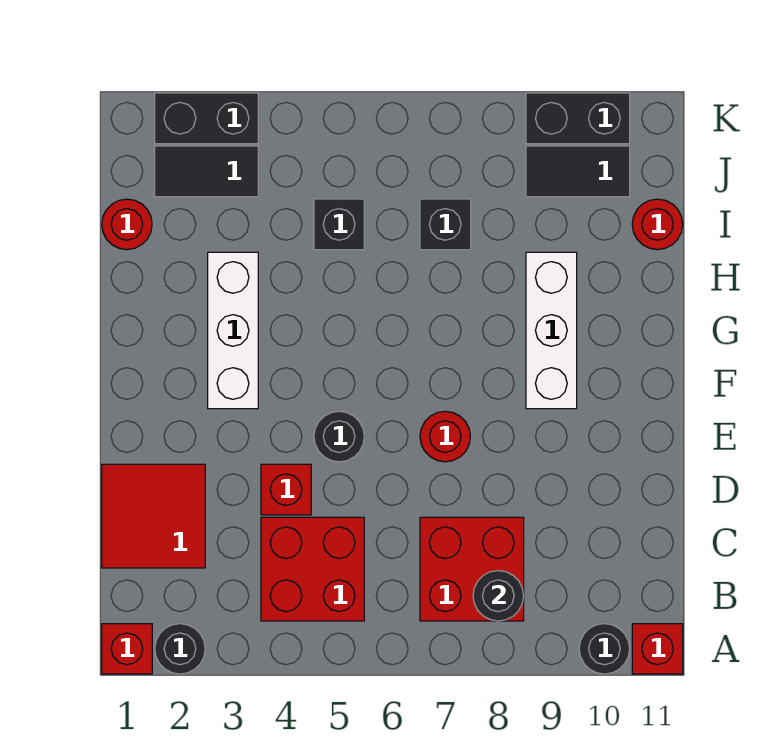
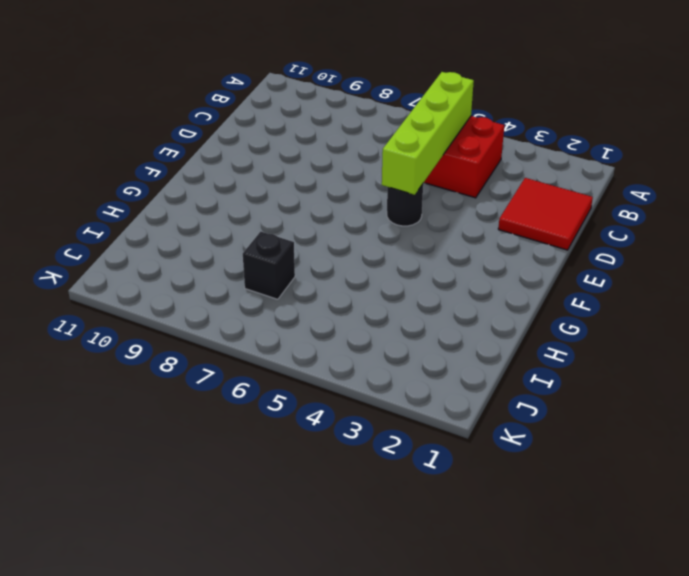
lime 1x4 brick [382,72,474,195] -> none
none -> red 1x1 brick [102,624,152,674]
none -> black 1x1 round brick [155,624,205,674]
none -> black 1x1 round brick [579,624,630,674]

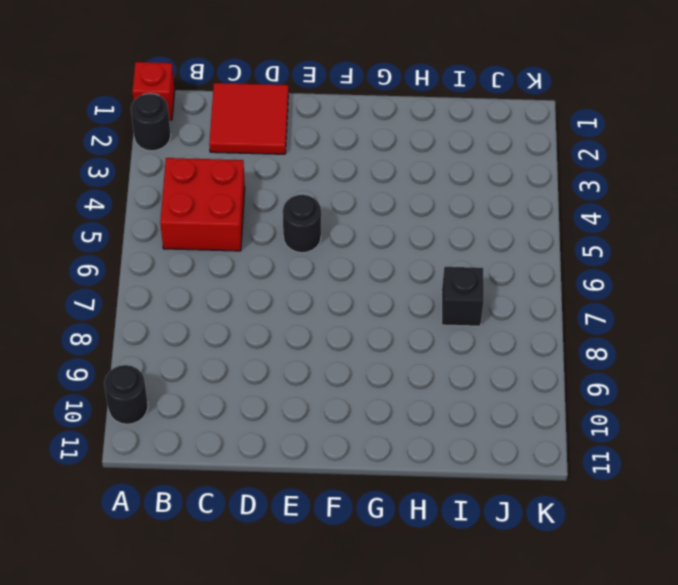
none -> red 1x1 brick [632,624,683,674]
none -> red 2x2 brick [420,517,524,621]
none -> red 1x1 brick [261,464,311,515]

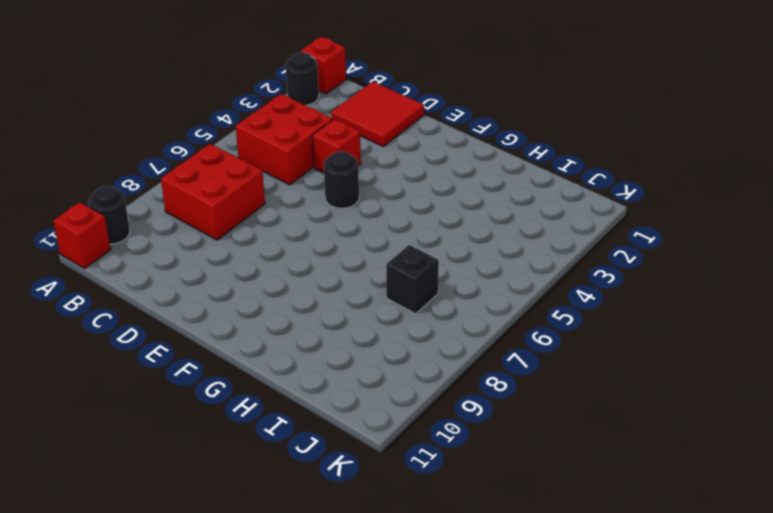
none -> red 1x1 round brick [420,411,470,462]
none -> white 1x3 brick [208,252,258,409]
none -> white 1x3 brick [526,252,577,409]

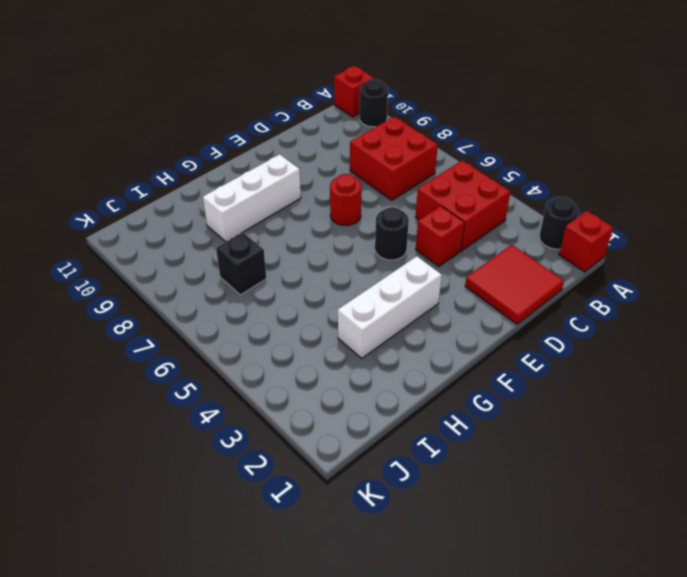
none -> red 1x1 round brick [102,199,152,250]
none -> black 1x1 brick [314,199,364,250]
none -> red 1x1 round brick [632,199,683,250]

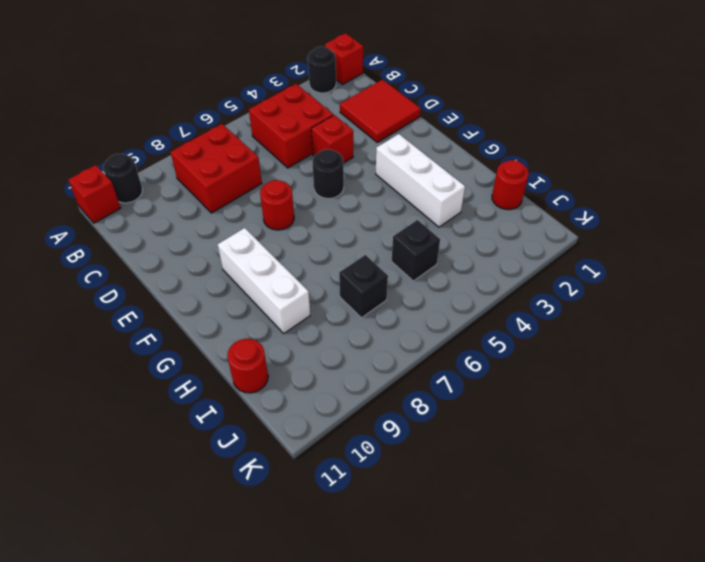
none -> black 1x2 tile [155,146,258,197]
none -> black 1x2 tile [526,146,630,197]
none -> black 1x2 brick [155,93,258,144]

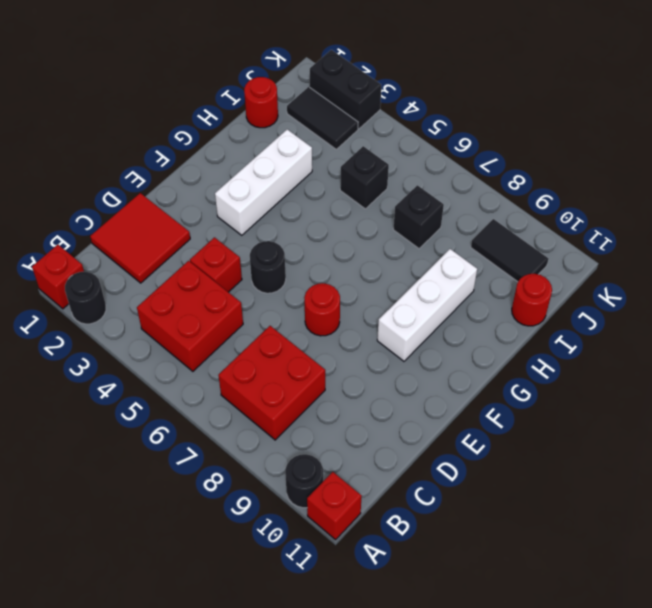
none -> black 1x2 brick [526,93,630,144]
none -> black 1x1 round brick [473,571,524,621]

